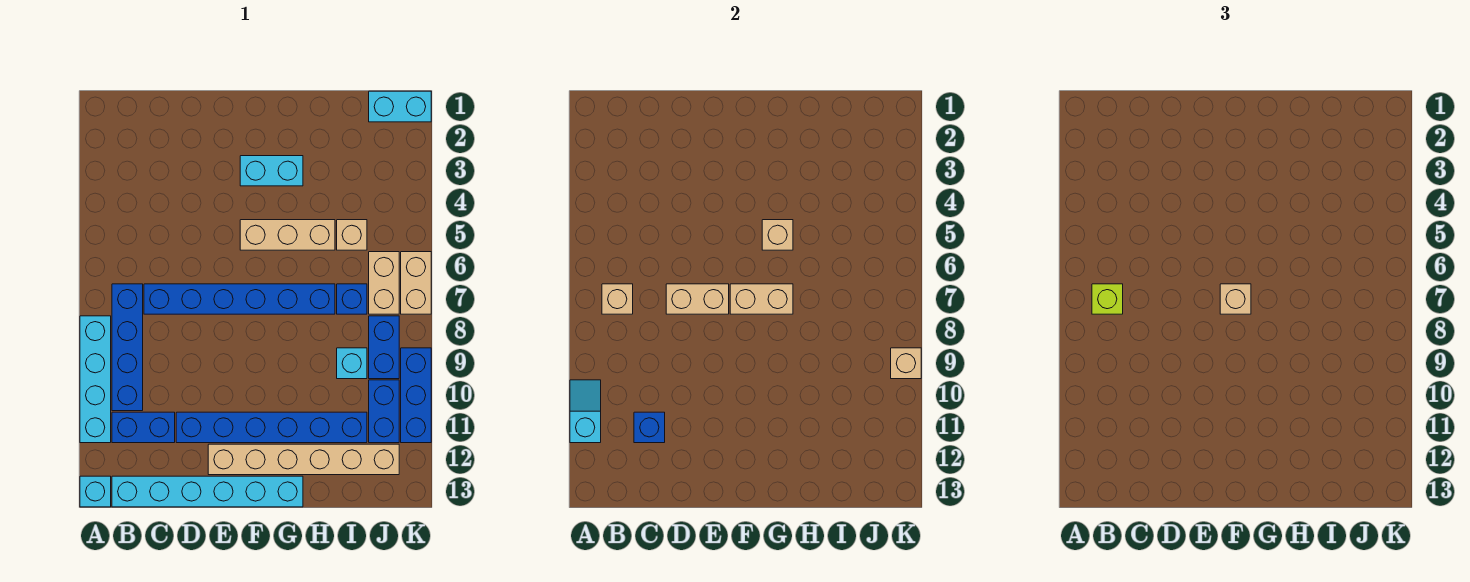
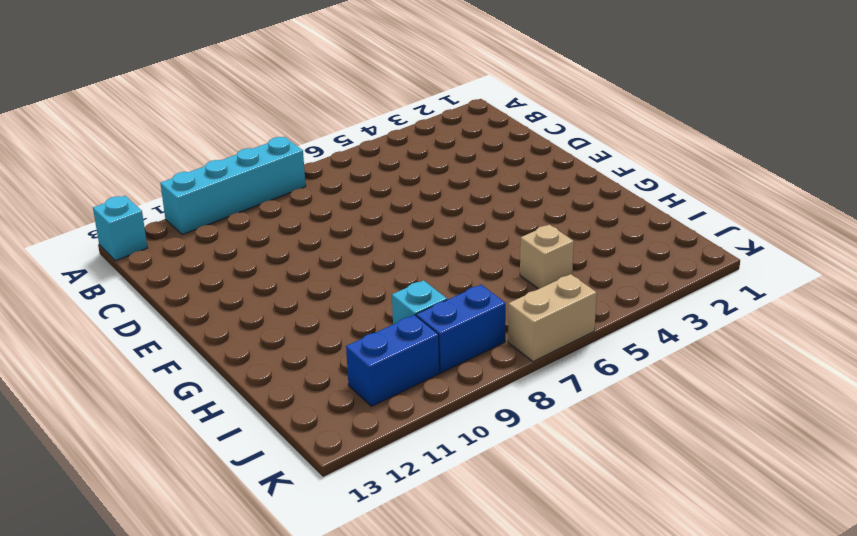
none -> blue 1x4 brick [112,284,143,411]
none -> blue 1x2 brick [112,412,175,443]
none -> cyan 1x6 brick [112,476,303,507]

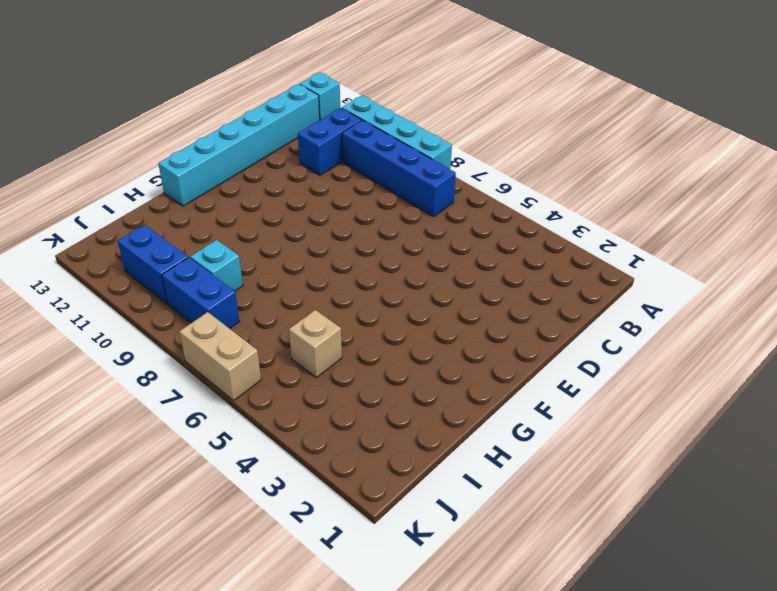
none -> blue 1x6 brick [144,284,335,314]
none -> blue 1x6 brick [176,412,367,443]
none -> tan 1x6 brick [208,444,399,475]

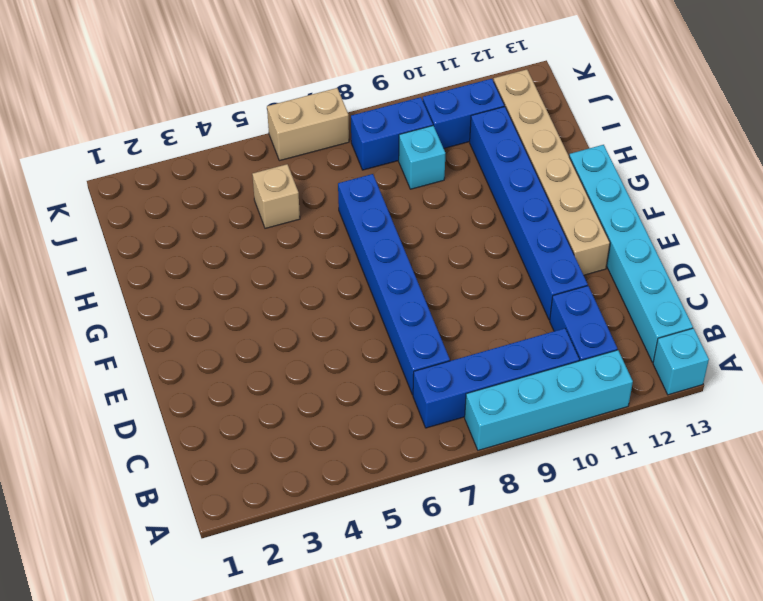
none -> cyan 1x2 brick [240,156,303,186]
none -> tan 1x3 brick [240,220,335,250]
none -> blue 1x1 brick [337,284,367,314]

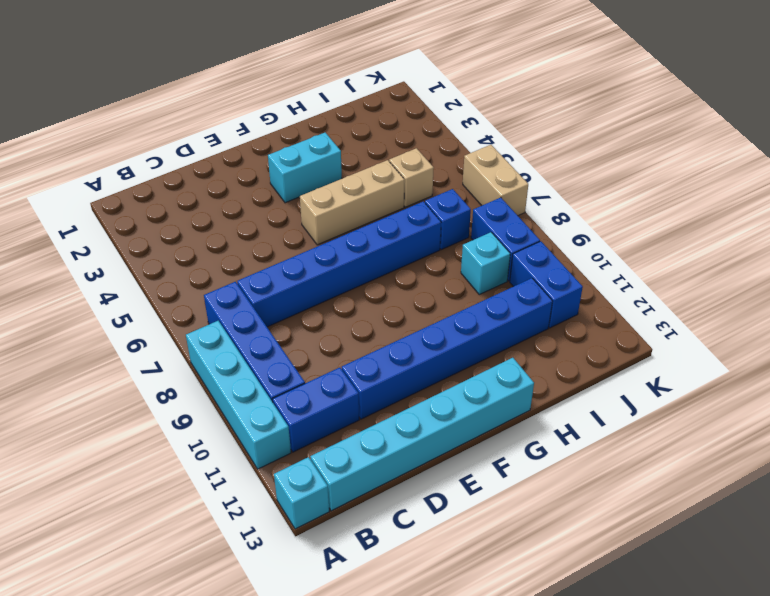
none -> tan 1x6 brick [208,444,399,475]
none -> cyan 1x2 brick [369,91,431,122]
none -> tan 1x2 brick [369,252,399,314]

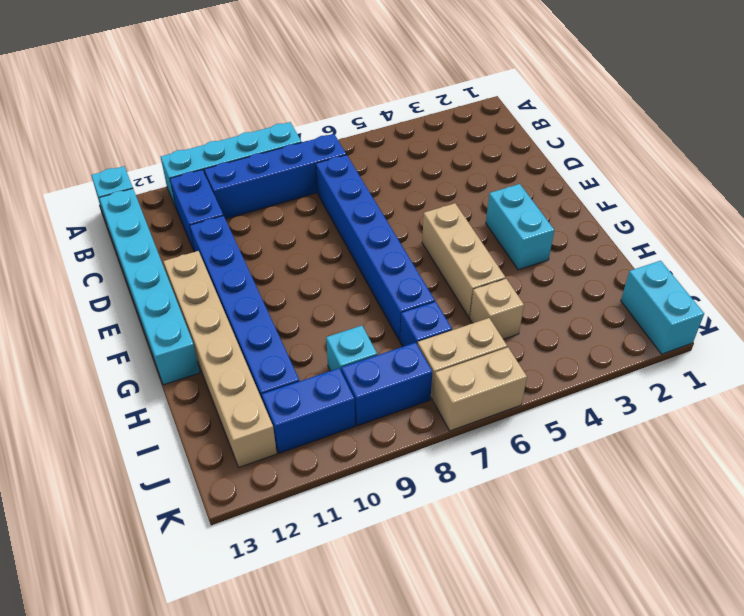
none -> blue 1x3 brick [401,348,431,443]
none -> cyan 1x2 slope [570,380,601,443]
none -> tan 1x1 brick [602,284,633,314]

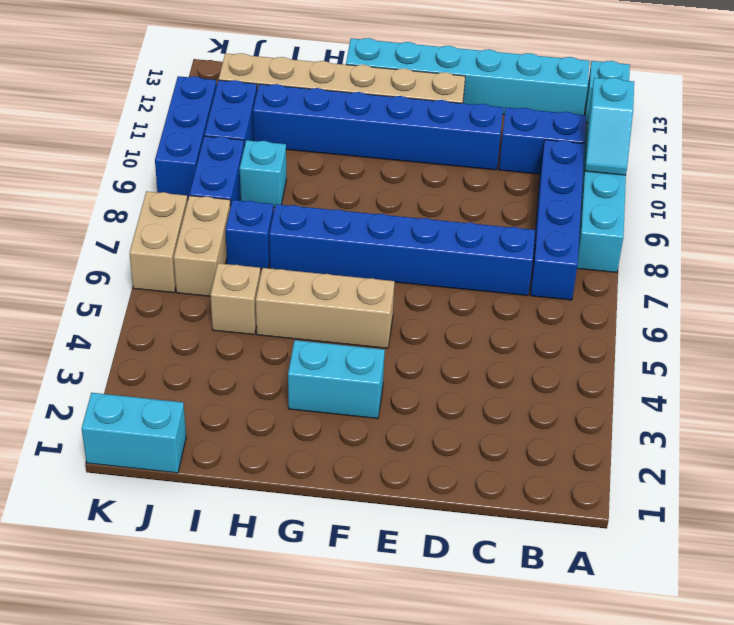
none -> tan 1x1 brick [602,284,633,314]
none -> blue 1x1 brick [634,412,665,443]
none -> tan 1x2 brick [666,284,729,314]

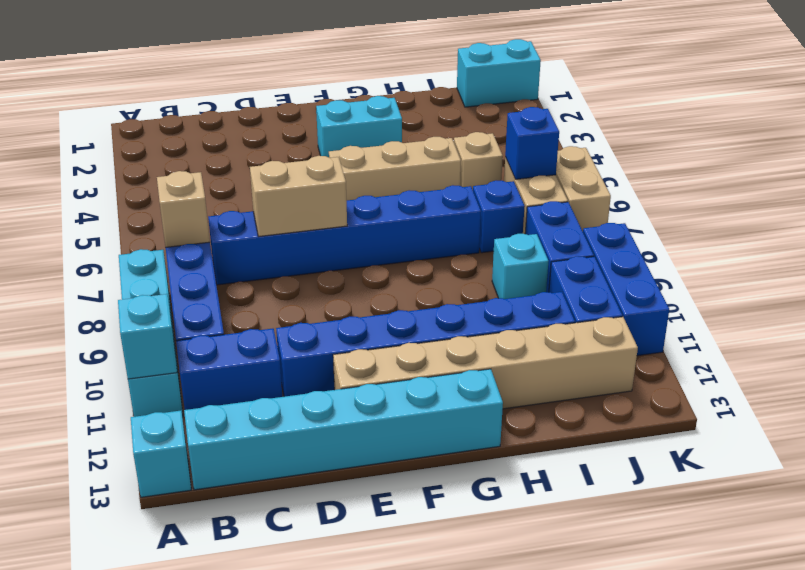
blue 1x1 brick [505,107,559,179] -> blue 1x1 brick moved to [634,412,665,443]
none -> tan 1x2 brick [730,284,793,314]
none -> tan 1x1 brick [762,220,793,250]
none -> tan 1x1 brick [891,348,921,379]

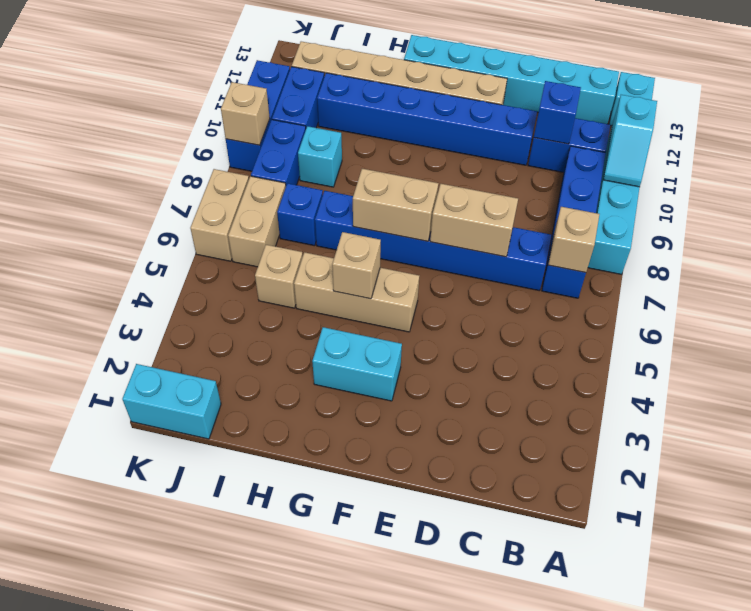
none -> lime 1x1 brick [1092,284,1123,314]
none -> tan 1x1 brick [1220,284,1251,314]

